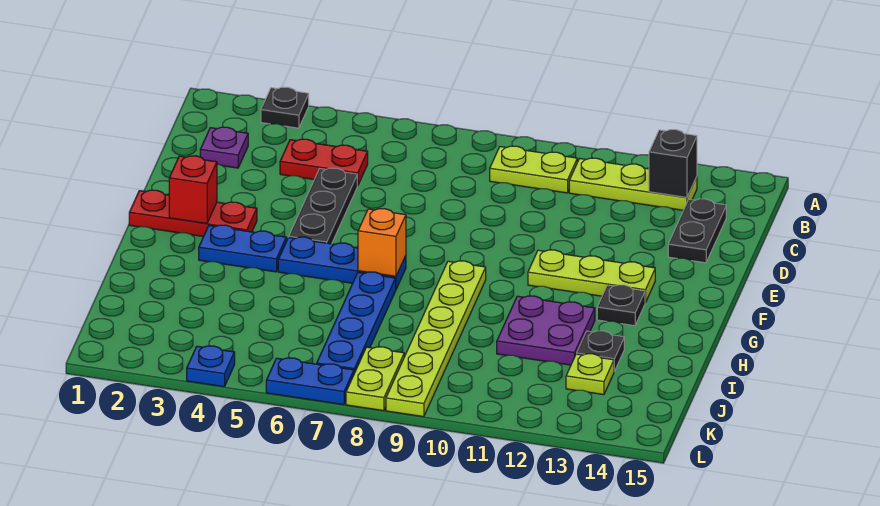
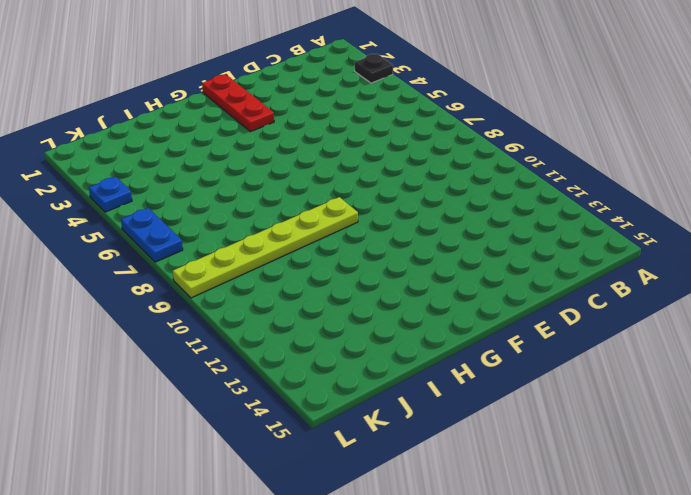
none -> lime 1x2 plate [490,146,577,193]
none -> lime 1x3 plate [569,158,697,210]
none -> purple 1x1 plate [200,127,248,168]

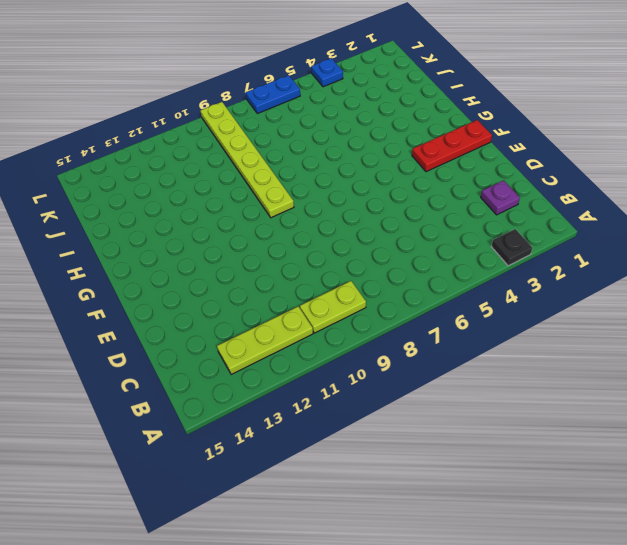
none -> red 1x2 plate [280,139,368,186]
none -> black 1x2 plate [668,199,726,263]
none -> black 1x3 plate [289,168,357,244]

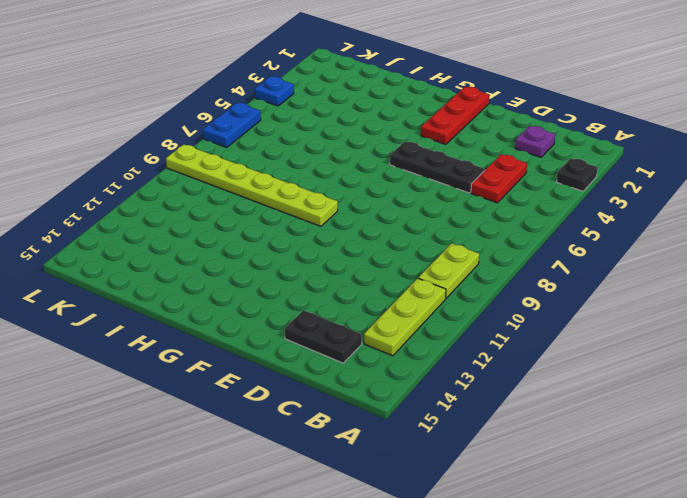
none -> lime 1x3 plate [528,250,655,303]
none -> blue 1x2 plate [199,225,286,272]
none -> blue 1x3 plate [278,237,406,289]

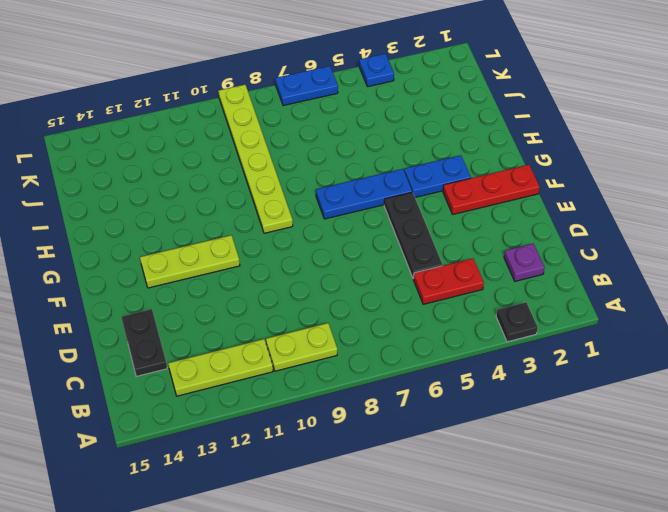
none -> black 1x1 plate [597,285,645,326]
none -> blue 1x4 plate [317,272,396,373]
none -> purple 2x2 plate [497,296,595,365]

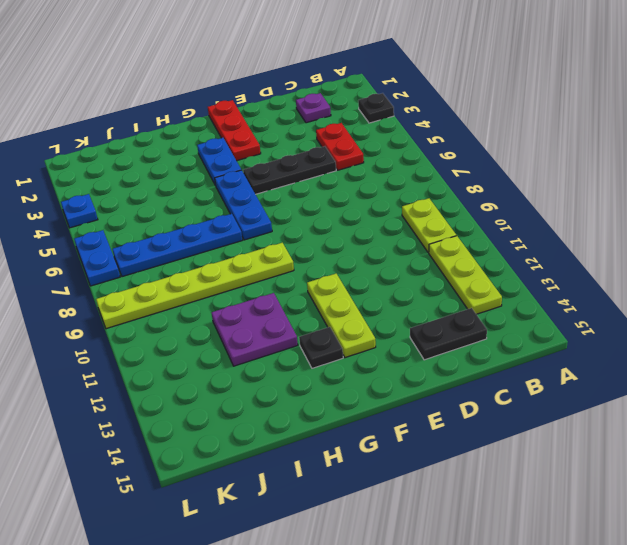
none -> black 1x1 plate [577,331,624,371]
none -> lime 1x1 plate [566,354,614,395]
none -> lime 1x2 plate [346,347,404,411]

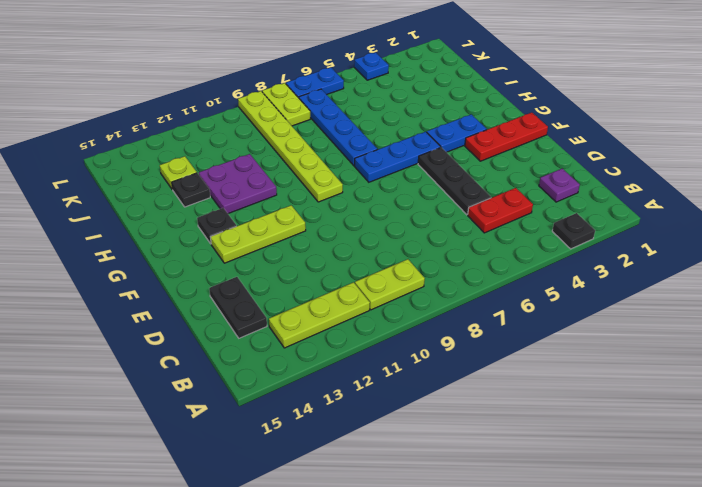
none -> black 1x1 brick [649,130,697,197]
none -> red 1x1 brick [169,156,217,224]
none -> orange 1x1 brick [358,209,406,276]

